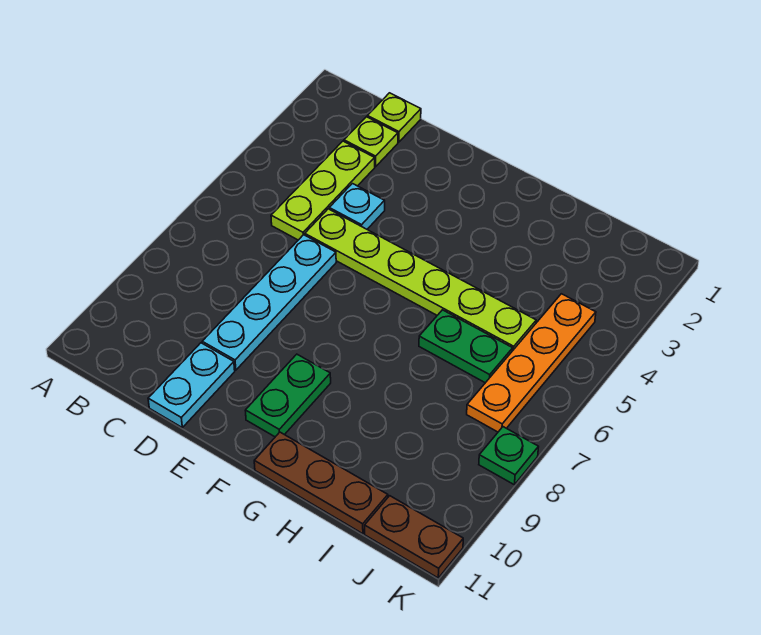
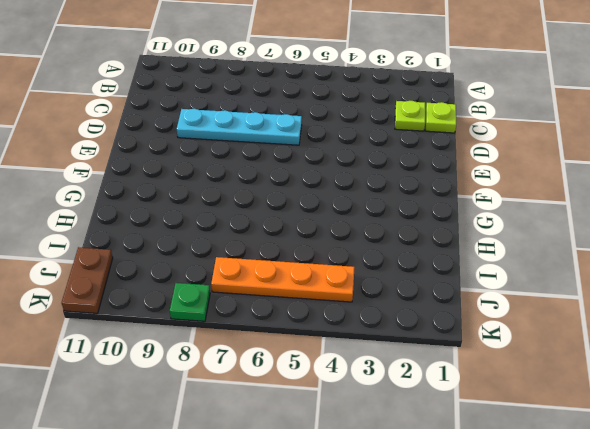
none -> lime 1x3 plate [271,141,375,240]
none -> cyan 1x1 plate [329,184,385,229]
none -> lime 1x6 plate [305,209,536,350]

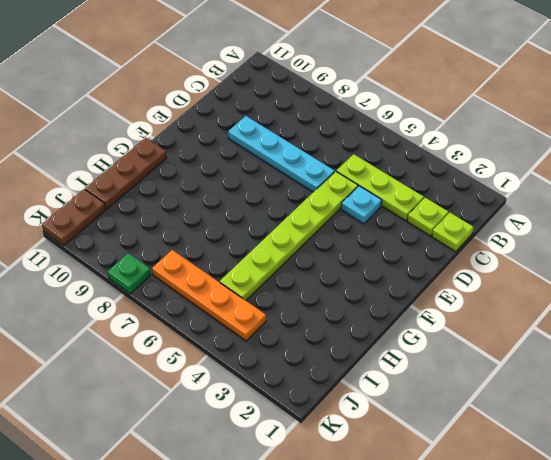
none -> cyan 1x2 plate [148,343,235,427]
none -> green 1x2 plate [245,354,331,437]
none -> green 1x2 plate [419,310,513,383]

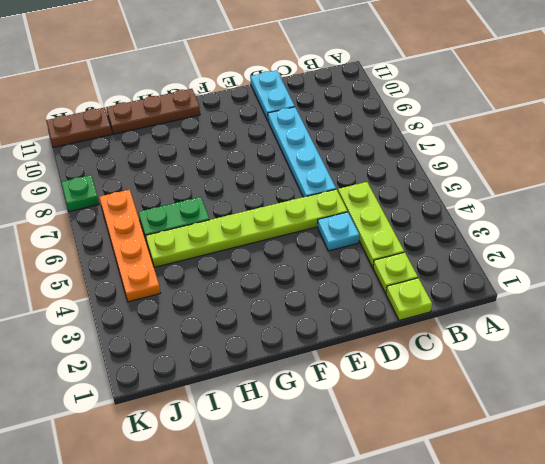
none -> green 1x2 plate [245,354,331,437]

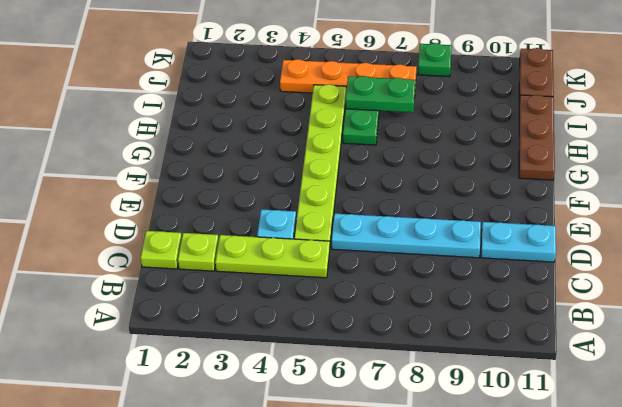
green 1x2 plate [346,76,415,112] -> green 1x2 plate moved to [245,354,331,437]

